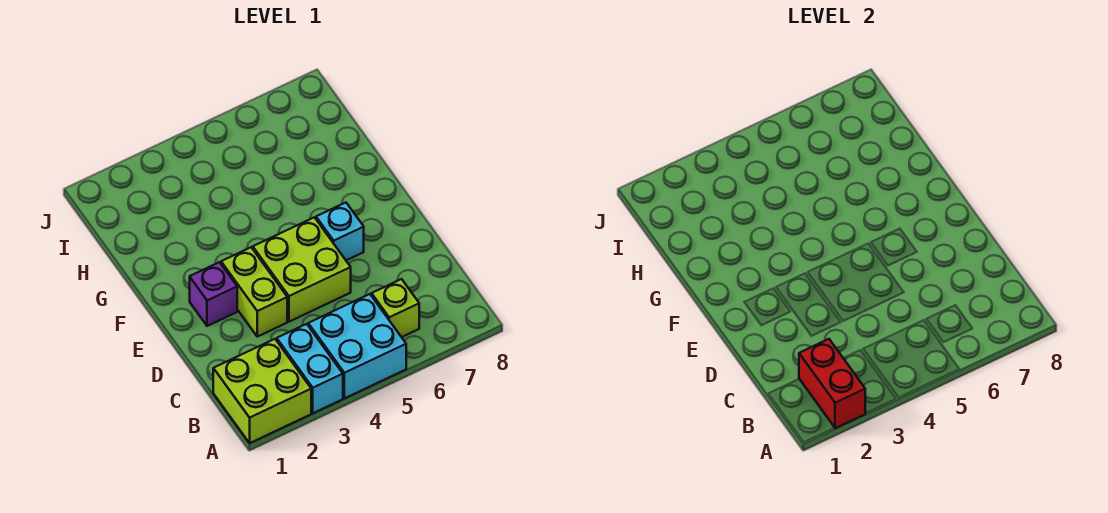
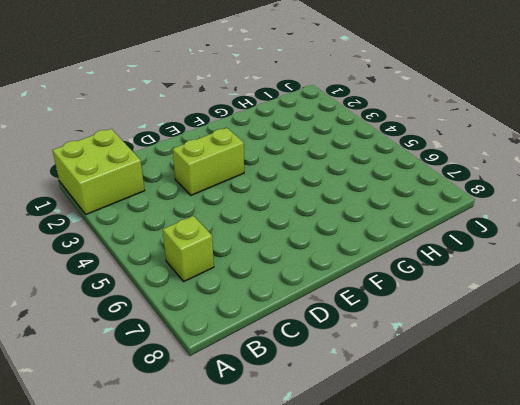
none -> cyan 1x2 brick [277,324,343,413]
none -> cyan 2x2 brick [308,294,406,398]

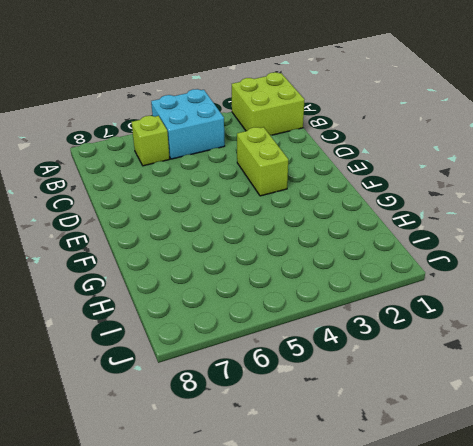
none -> cyan 1x2 brick [277,324,343,413]
none -> lime 2x2 brick [253,217,351,322]

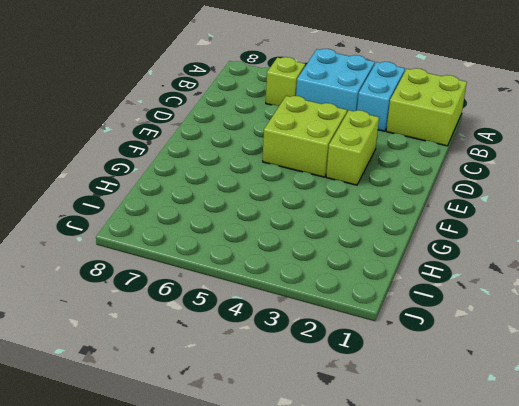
none -> purple 1x1 brick [190,262,237,326]
none -> cyan 1x1 brick [316,203,364,260]

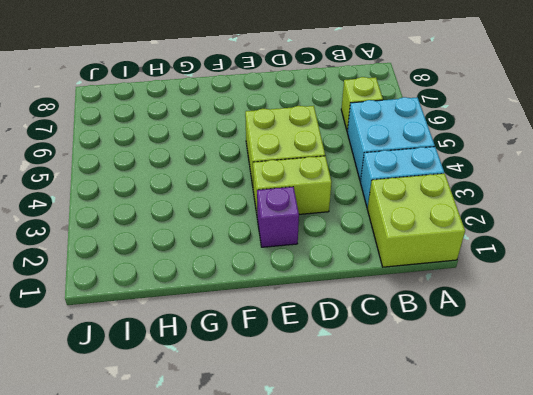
none -> cyan 1x1 brick [316,203,364,260]
none -> red 1x2 brick [799,339,865,428]

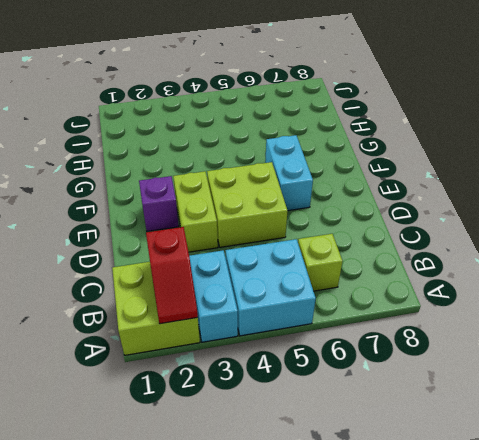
red 1x2 slope [146,227,198,324] -> red 1x2 brick [799,339,865,428]
cyan 1x2 brick [265,135,313,211] -> cyan 1x1 brick [316,203,364,260]

